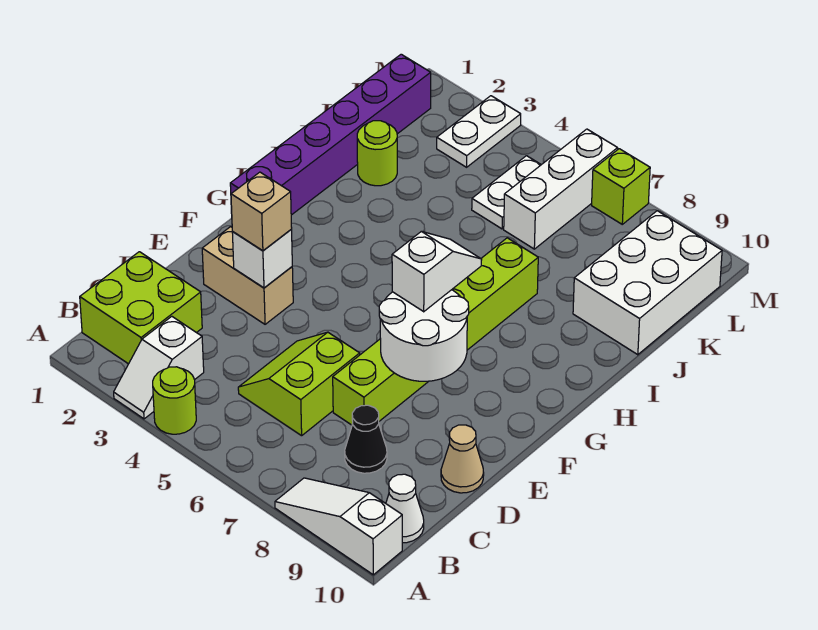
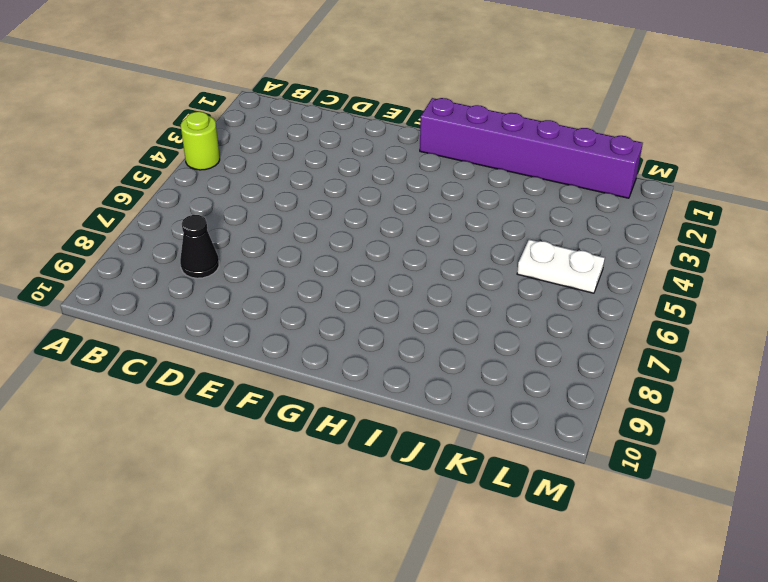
none -> white 1x2 slope [114,317,204,419]
none -> white 1x3 slope [275,478,402,575]
none -> lime 2x2 brick [80,252,202,364]

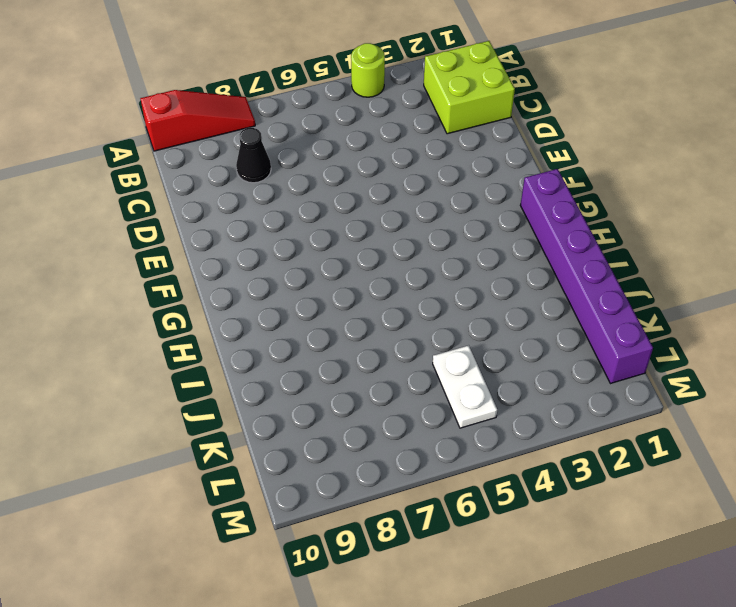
red 1x3 slope [140,90,255,151] -> white 1x3 slope [275,478,402,575]
none -> white 1x2 slope [114,317,204,419]
none -> white 1x1 cone [386,474,424,543]
none -> lime 2x2 slope [238,332,360,436]

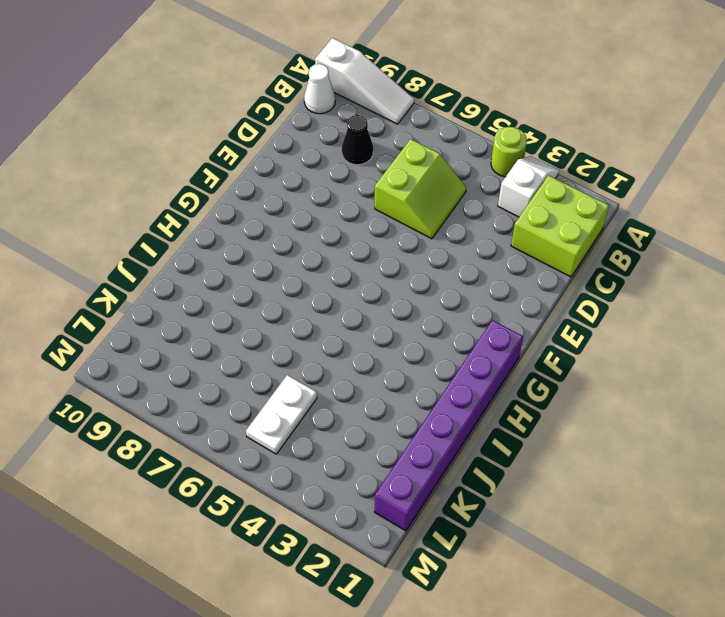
none -> lime 1x6 brick [333,238,538,425]
none -> tan 1x1 cone [441,425,484,493]
none -> tan 1x2 brick [202,227,293,324]

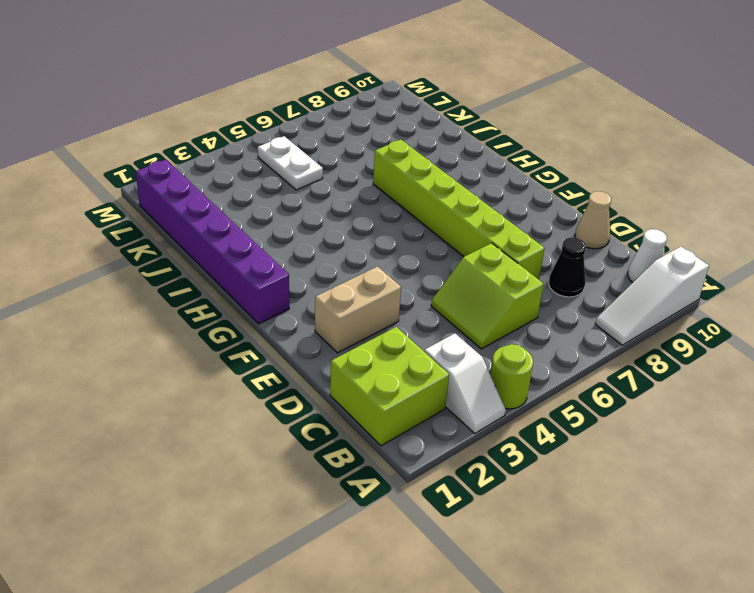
none -> lime 1x1 round brick [357,121,397,186]
none -> white 2x3 brick [573,211,722,355]
none -> white 1x3 brick [504,129,618,249]

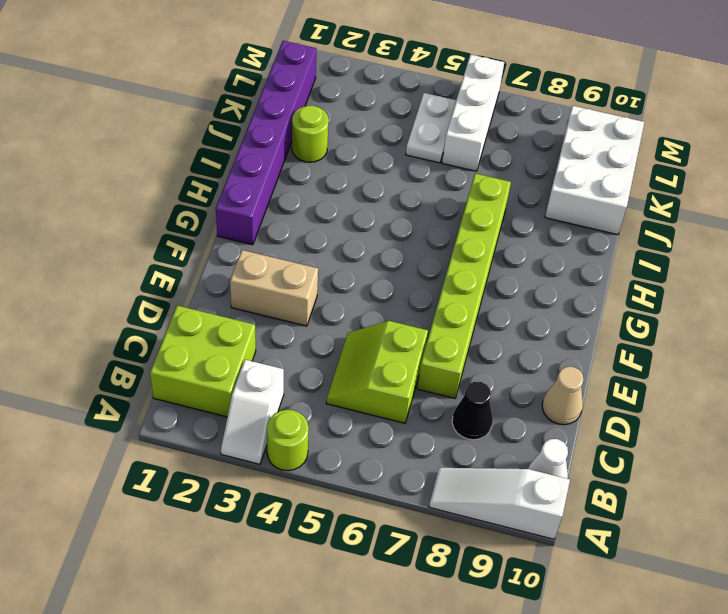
none -> white 1x2 plate [437,96,521,167]
none -> lime 1x1 brick [592,149,650,224]
none -> white 1x1 brick [232,230,292,288]

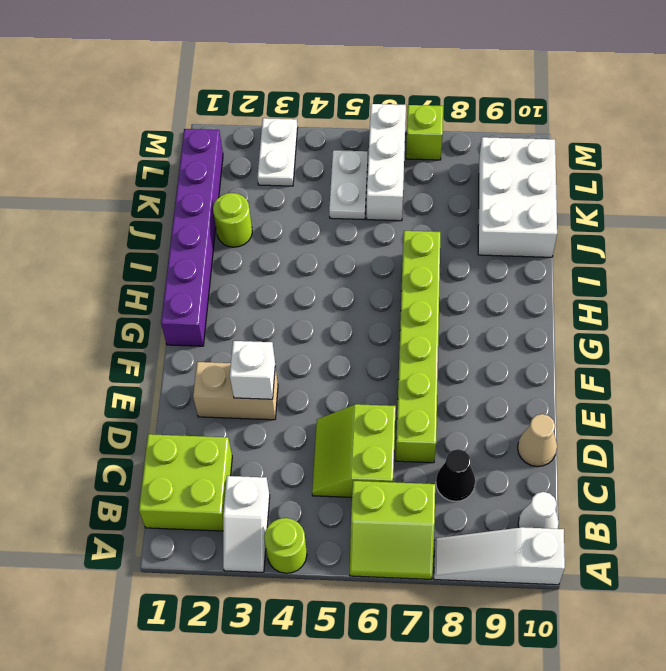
lime 2x2 slope [350,481,435,579] -> none
none -> white 2x2 round brick [379,290,469,381]
none -> tan 1x1 brick [231,172,292,251]
none -> white 1x2 slope [392,231,482,312]

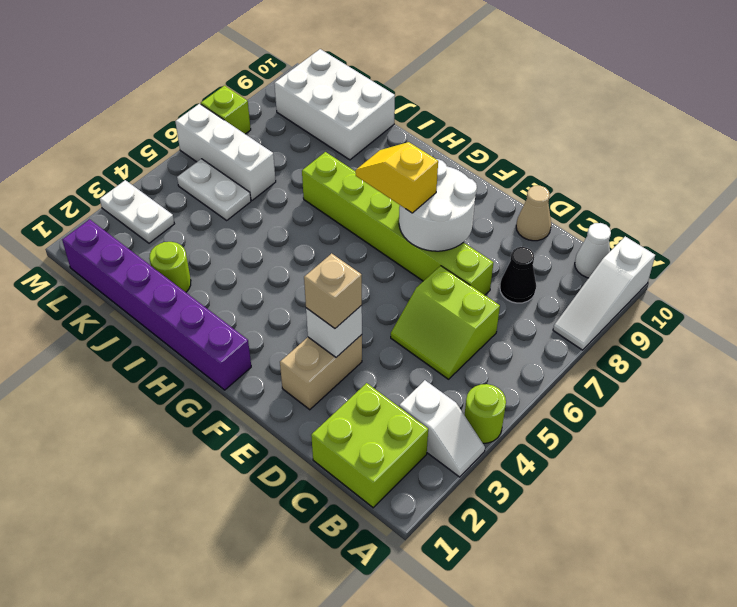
yellow 1x2 slope [355,142,438,213] -> white 1x2 slope [392,231,482,312]

